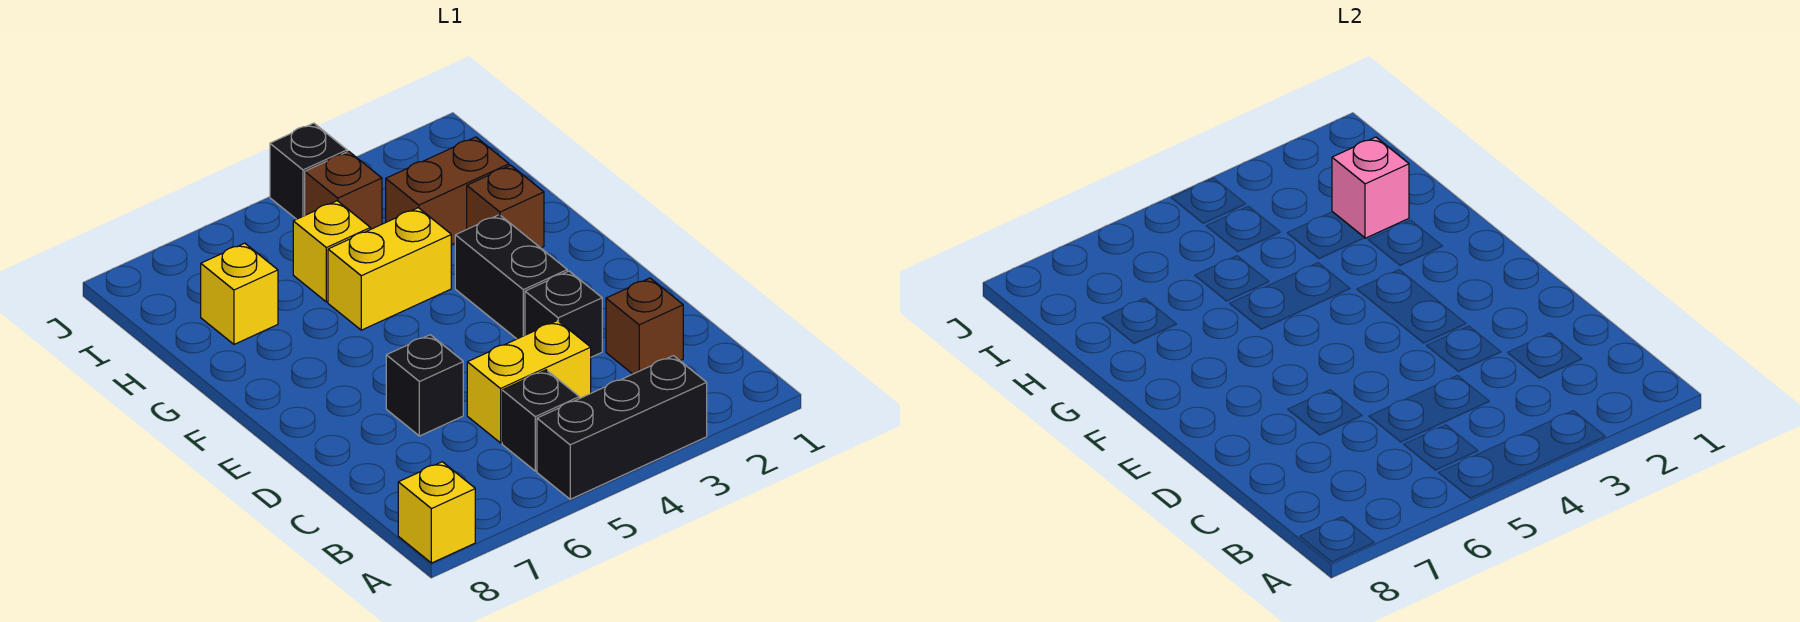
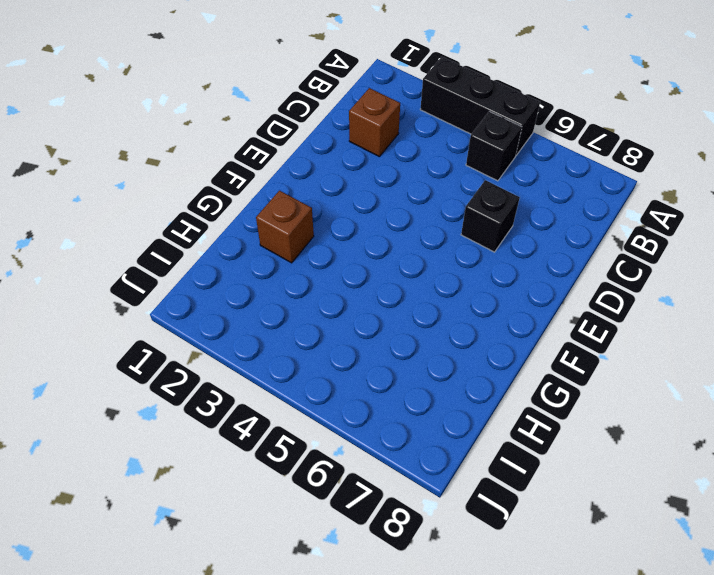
none -> yellow 1x1 brick [398,462,475,563]
none -> yellow 1x2 brick [467,321,591,443]
none -> black 1x1 brick [525,271,602,357]

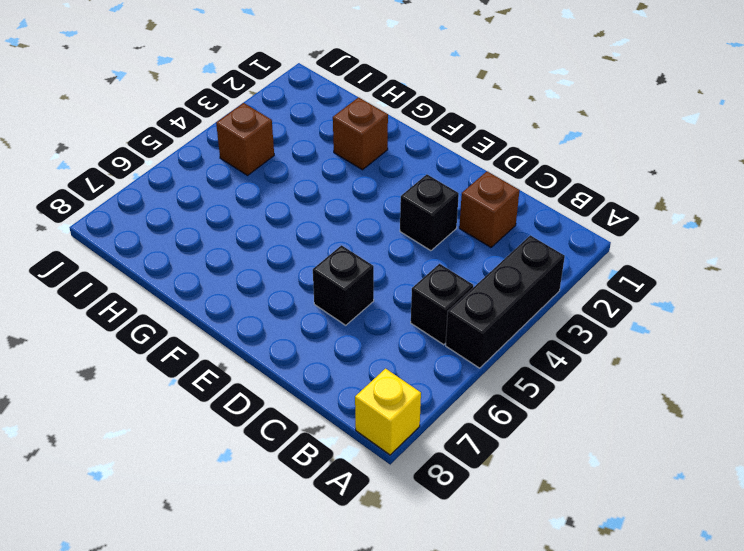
none -> yellow 1x2 brick [467,321,591,443]
none -> black 1x2 brick [455,215,567,339]
none -> yellow 1x2 brick [328,208,451,330]

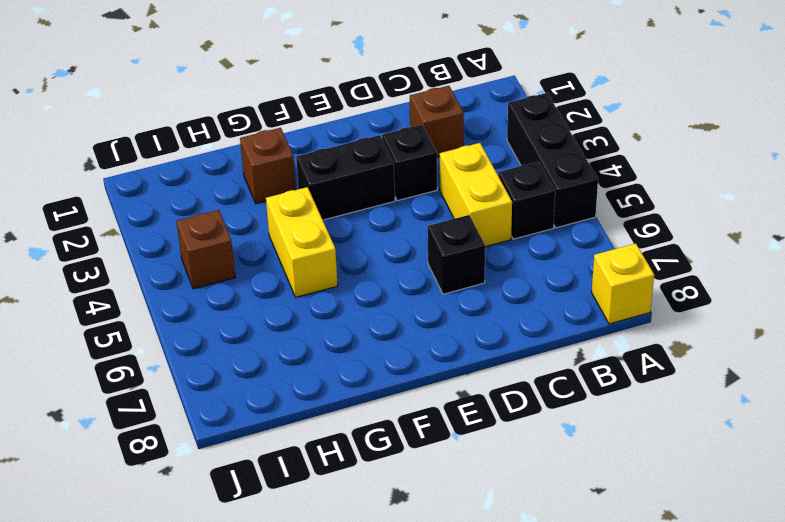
none -> brown 1x2 brick [386,137,509,245]
none -> yellow 1x1 brick [293,201,370,302]
none -> yellow 1x1 brick [201,243,278,344]

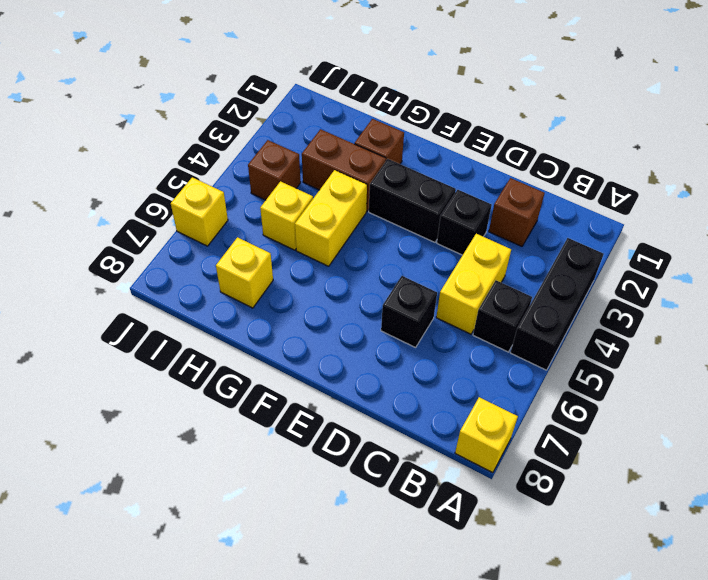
brown 1x2 brick [302,129,386,211] -> brown 1x2 brick turned to [386,137,509,245]
yellow 1x1 brick [171,177,228,246] -> none
none -> black 1x1 brick [270,123,347,219]
none -> pink 1x1 brick [1332,137,1409,238]

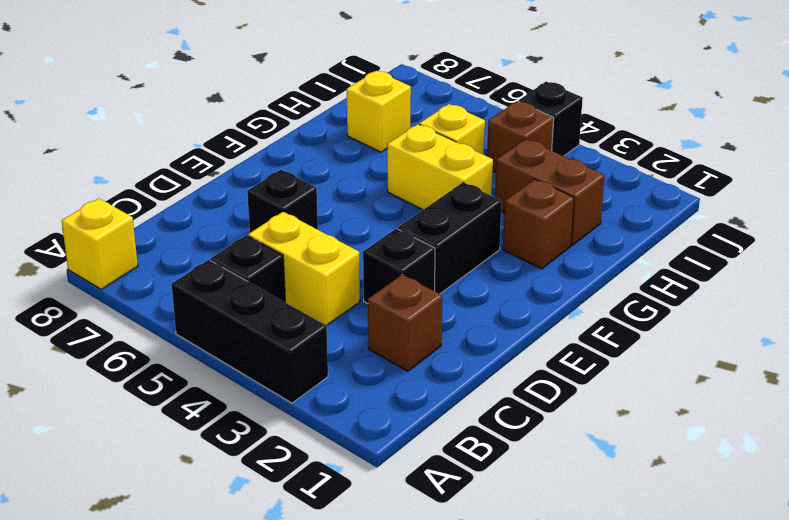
none -> pink 1x1 brick [1332,137,1409,238]

